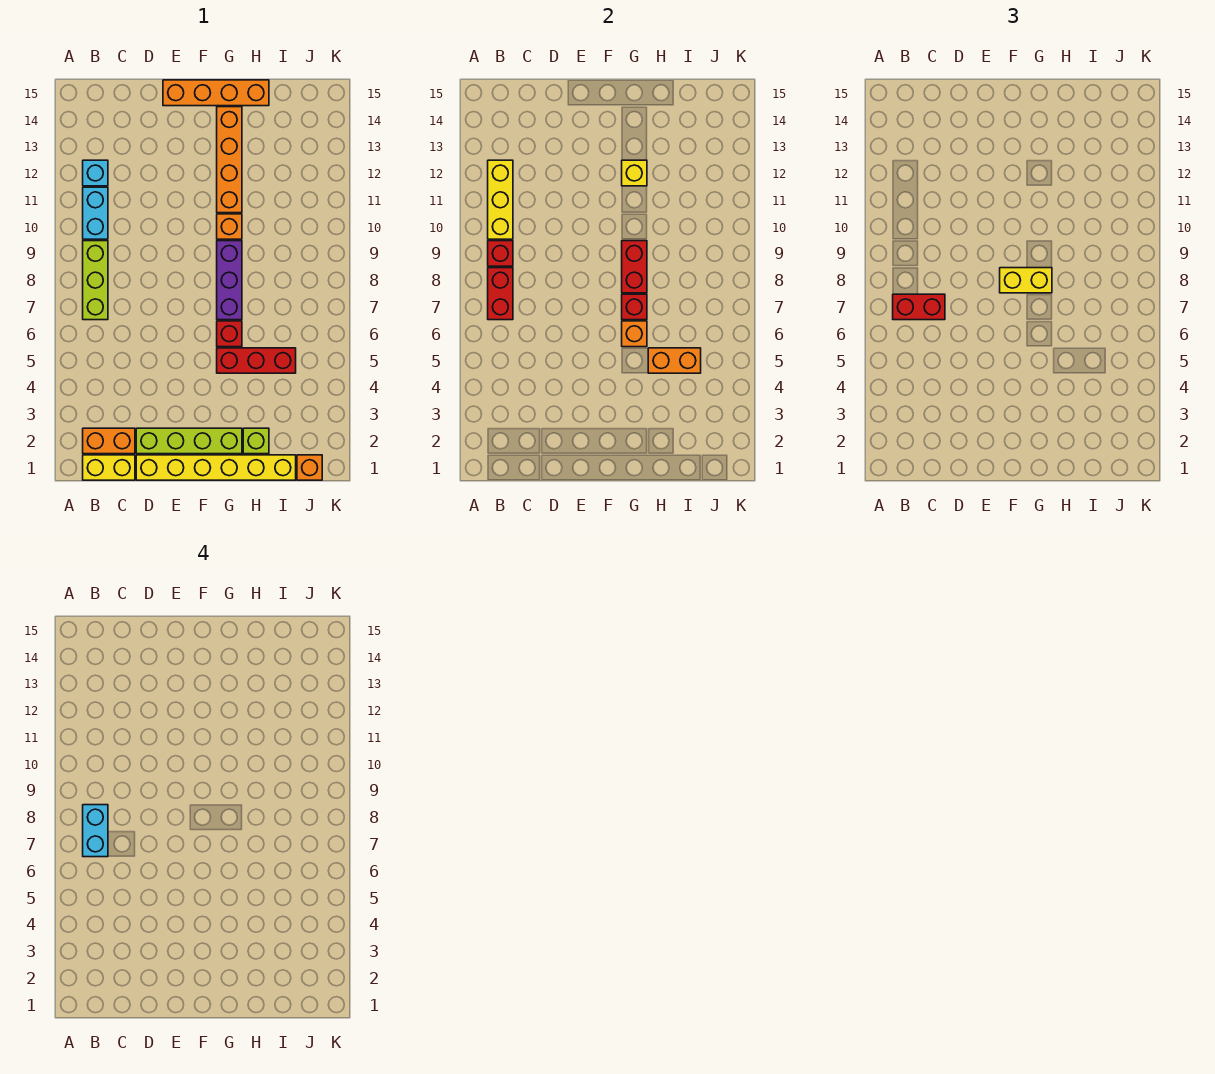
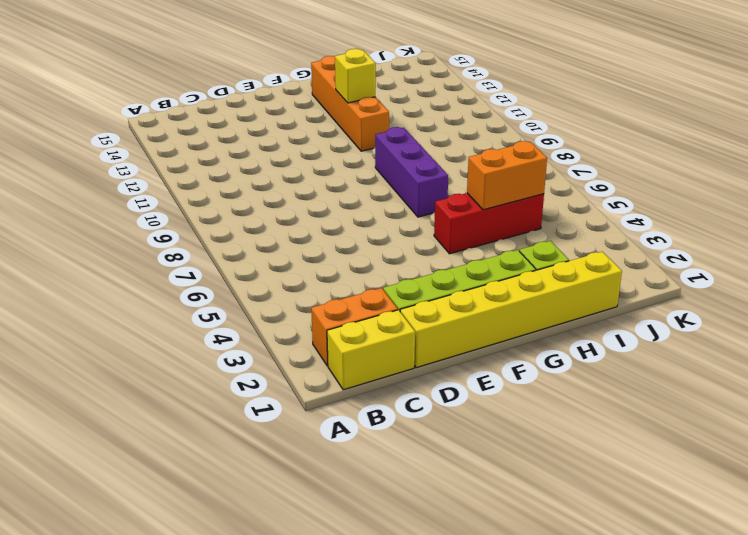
none -> lime 1x3 brick [83,241,108,320]
none -> cyan 1x2 brick [83,187,108,239]
none -> cyan 1x1 brick [83,160,108,186]

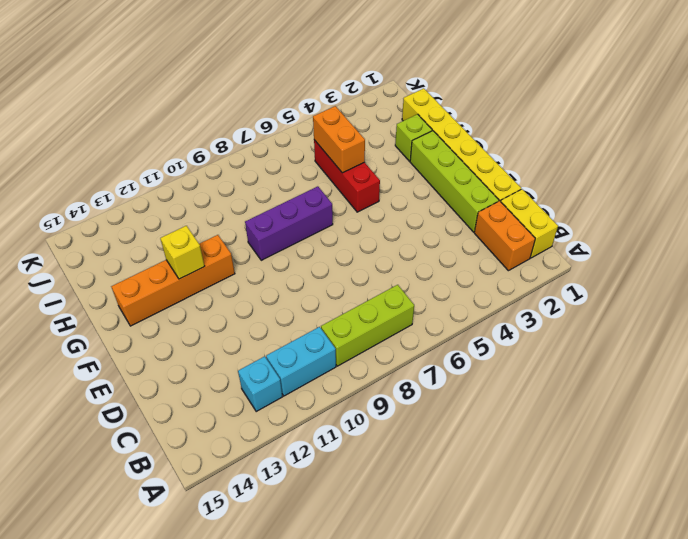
none -> orange 1x4 brick [163,80,269,106]
none -> red 1x1 brick [217,321,242,347]
none -> orange 1x1 brick [217,214,242,239]

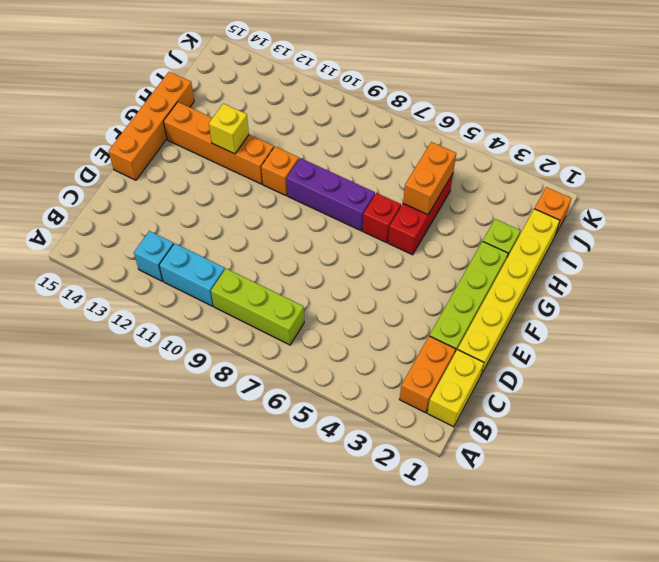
none -> red 1x2 brick [488,268,513,320]
none -> red 1x1 brick [488,241,513,266]
none -> yellow 1x3 brick [488,160,513,239]

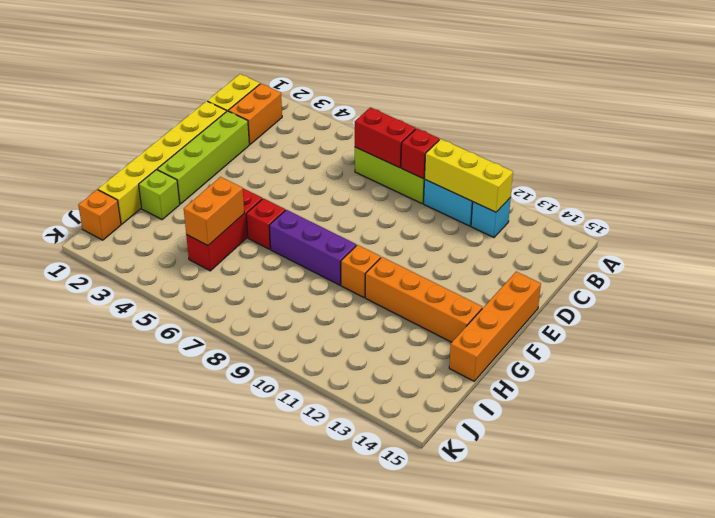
none -> orange 1x1 brick [622,321,647,347]
none -> red 1x1 brick [622,294,647,320]
none -> red 1x2 brick [622,241,647,293]

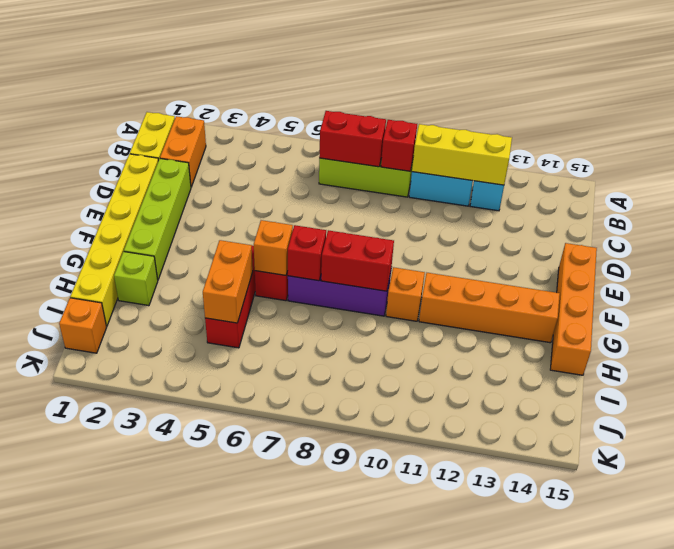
none -> yellow 1x1 brick [622,160,647,186]
none -> red 1x2 brick [893,294,945,320]
none -> yellow 1x2 brick [1000,268,1052,293]

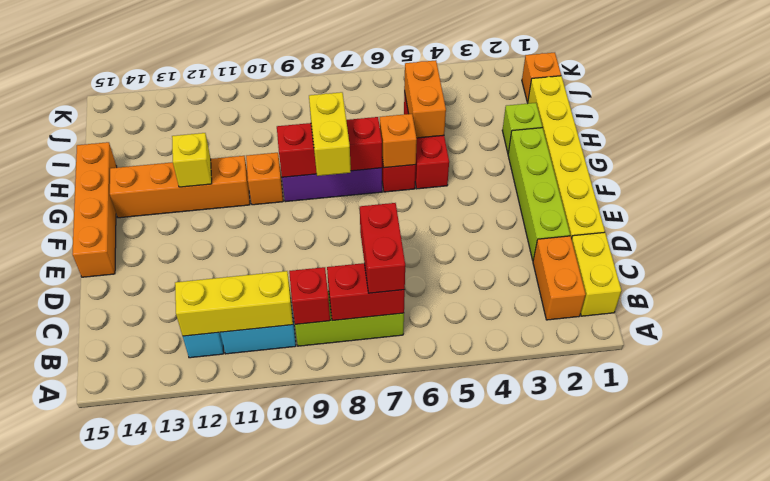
none -> cyan 1x2 brick [83,805,108,857]

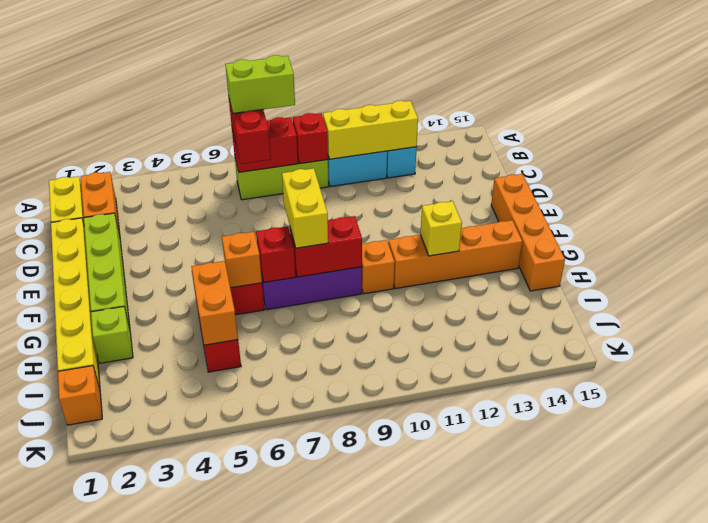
lime 1x2 brick [225,55,295,113] -> cyan 1x2 brick [83,805,108,857]

